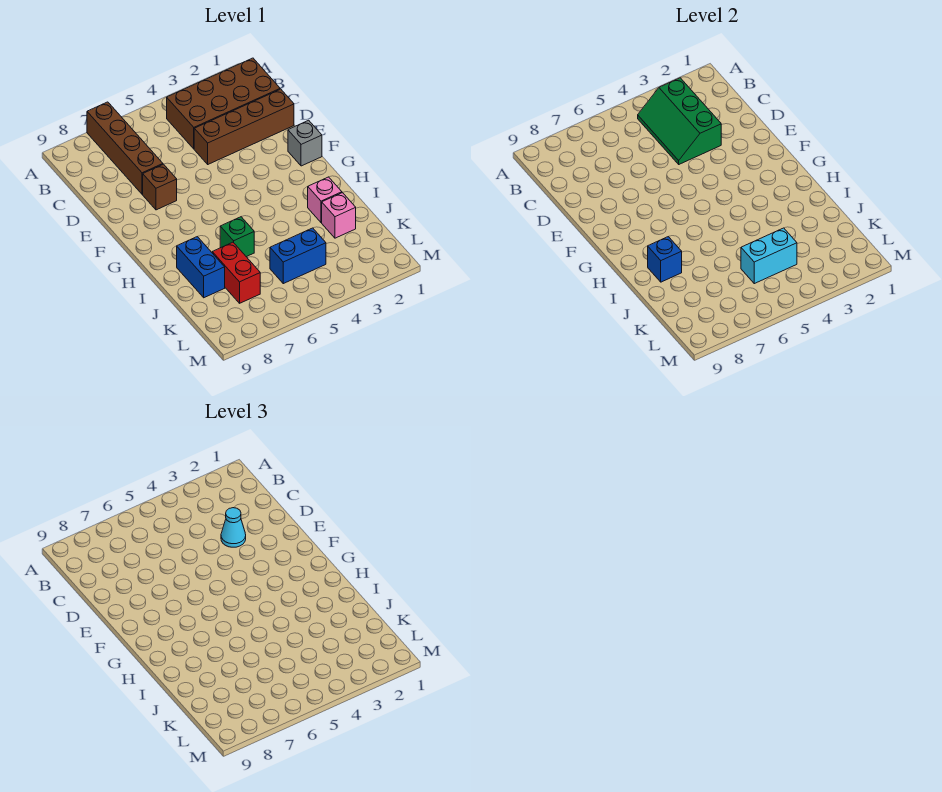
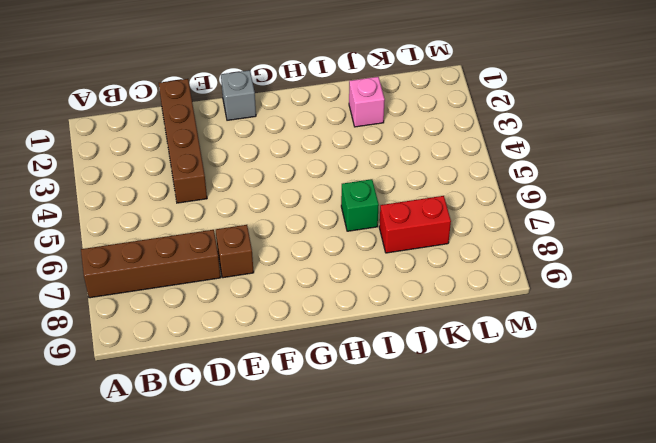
none -> brown 2x4 brick [167,58,280,149]
none -> pink 1x1 brick [308,177,342,223]
none -> blue 1x2 brick [177,237,225,298]

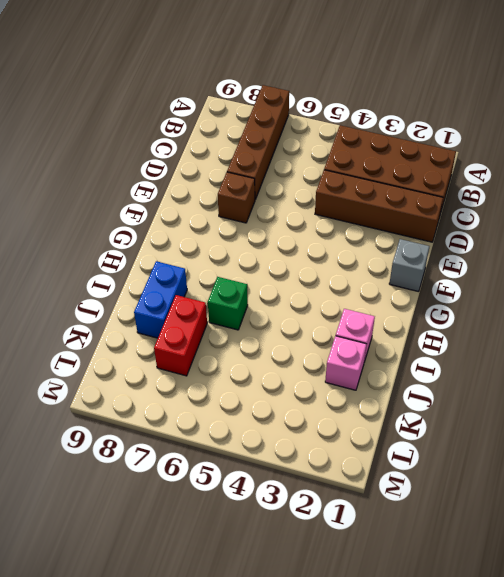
none -> blue 1x2 brick [270,228,326,284]
none -> green 2x3 slope [638,78,721,164]
none -> blue 1x1 brick [648,237,682,282]

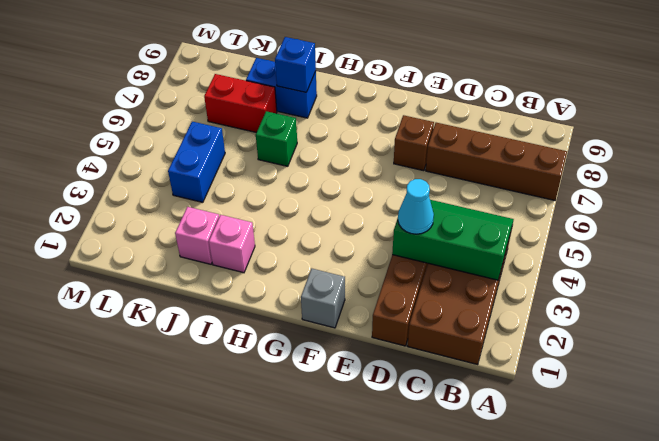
none -> cyan 1x2 brick [741,228,797,284]

